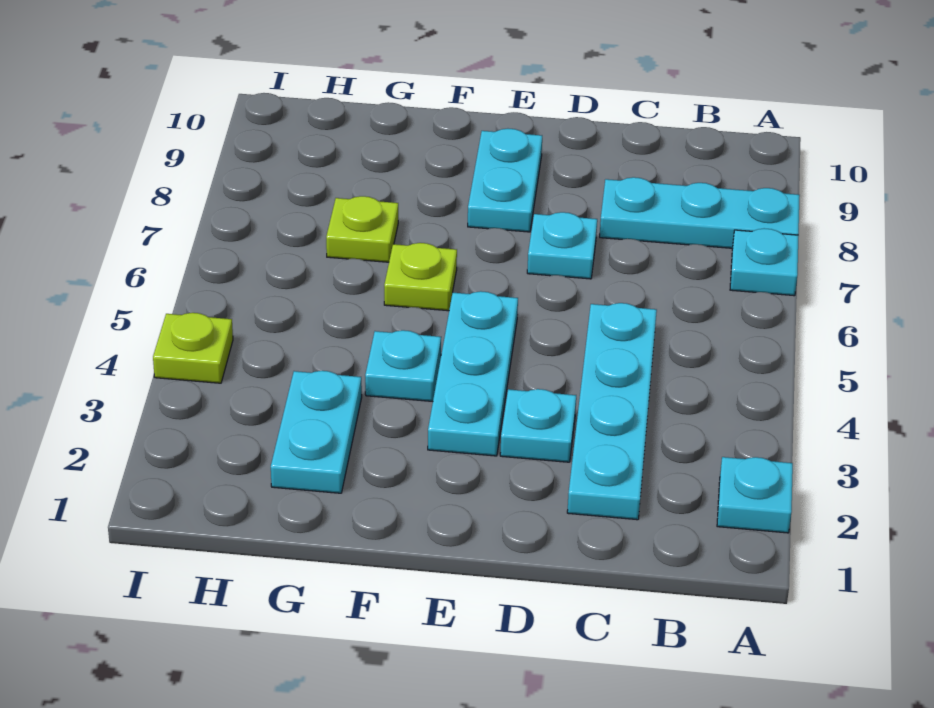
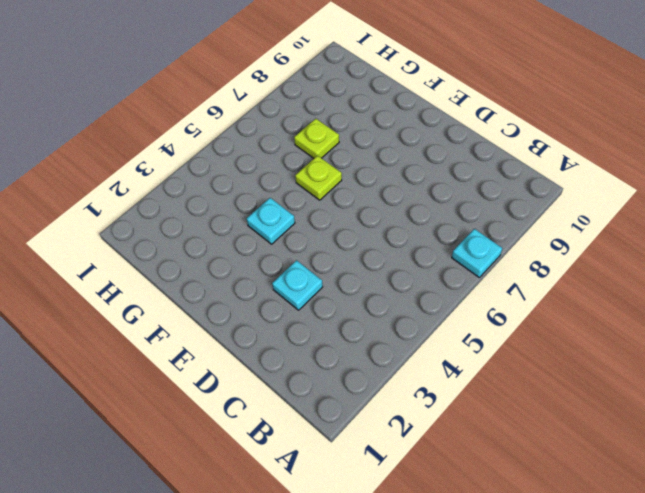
none -> cyan 1x1 plate [717,457,793,533]
none -> cyan 1x3 plate [600,177,800,248]
none -> cyan 1x4 plate [567,303,657,520]

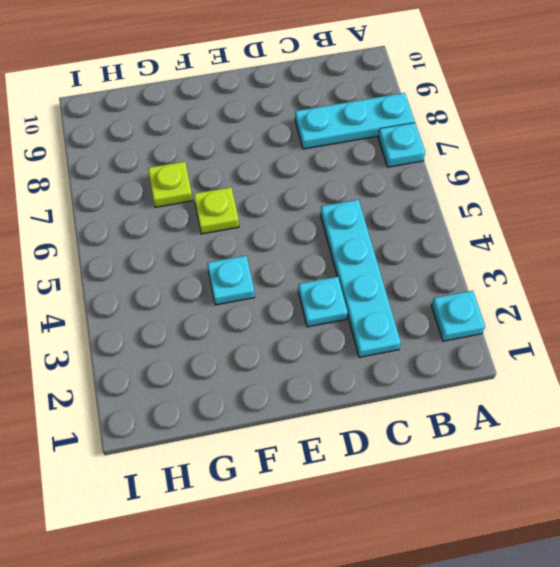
none -> cyan 1x1 plate [527,212,597,279]
none -> cyan 1x3 plate [428,291,518,456]
none -> cyan 1x2 plate [468,129,542,232]

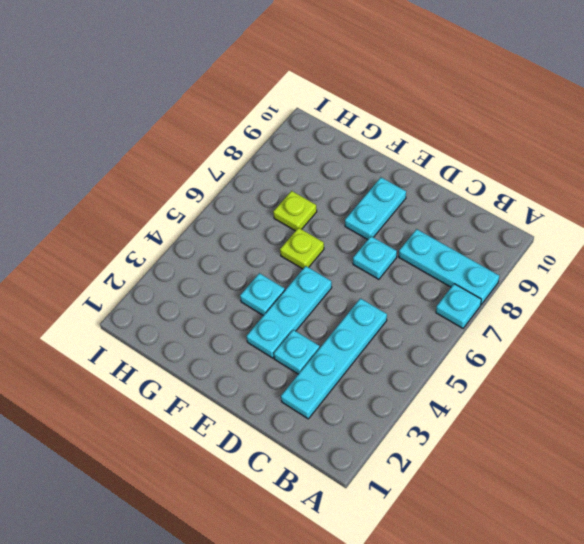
none -> cyan 1x1 plate [717,457,793,533]
none -> cyan 1x2 plate [271,371,362,493]
none -> lime 1x1 plate [153,313,233,383]

